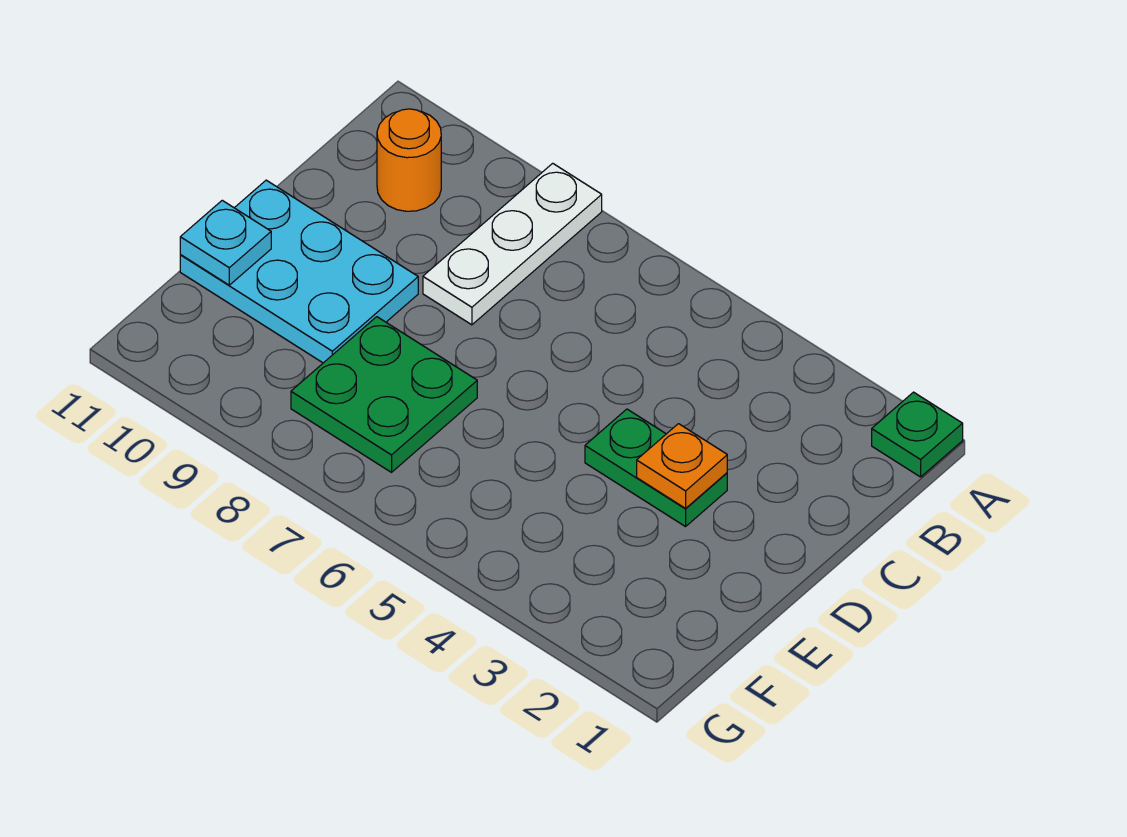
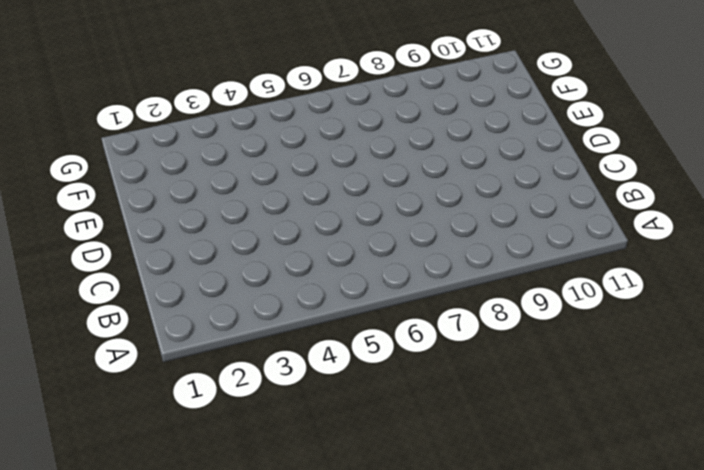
none -> green 1x1 plate [872,392,963,477]
none -> white 1x3 plate [423,163,602,325]

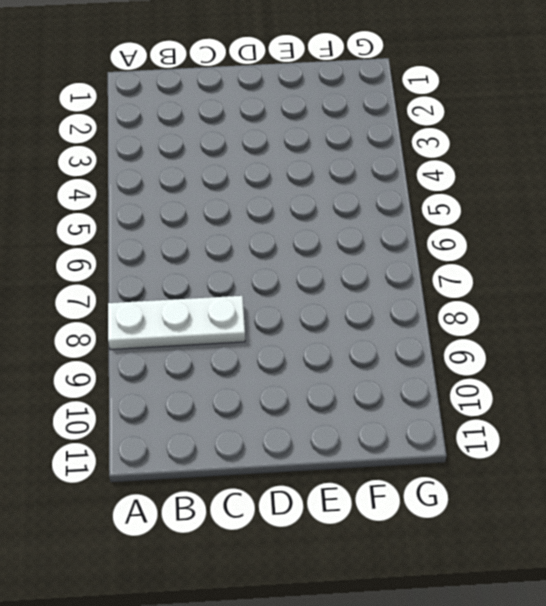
none -> green 1x1 plate [872,392,963,477]
none -> orange 1x1 round brick [377,109,441,211]

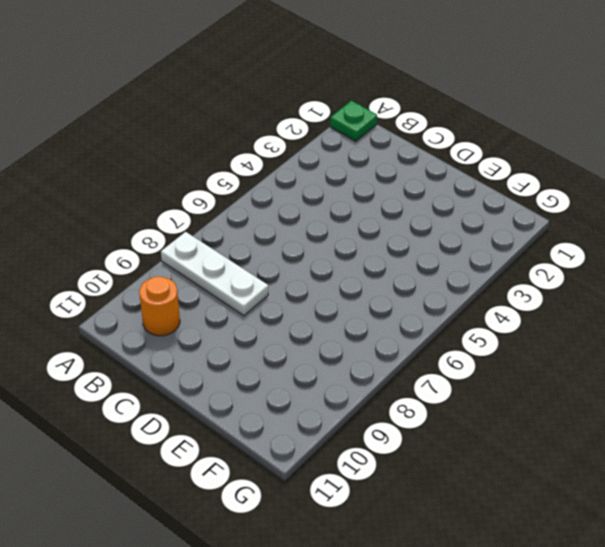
none -> green 1x2 plate [585,409,727,527]
none -> cyan 2x3 plate [180,180,418,363]

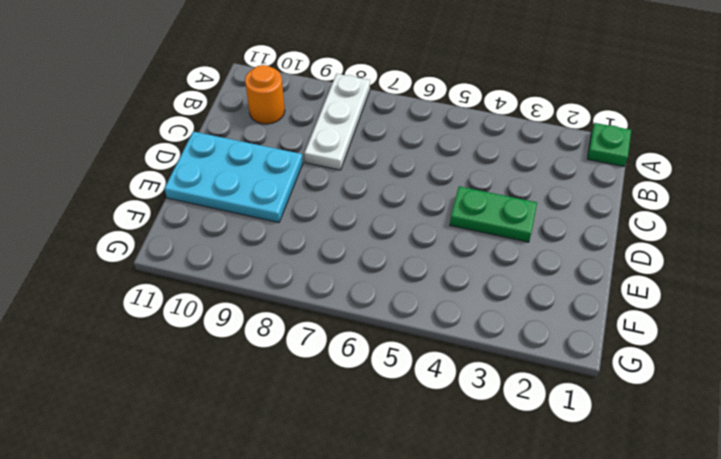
none -> green 2x2 plate [291,317,477,472]
none -> orange 1x1 plate [637,424,727,508]

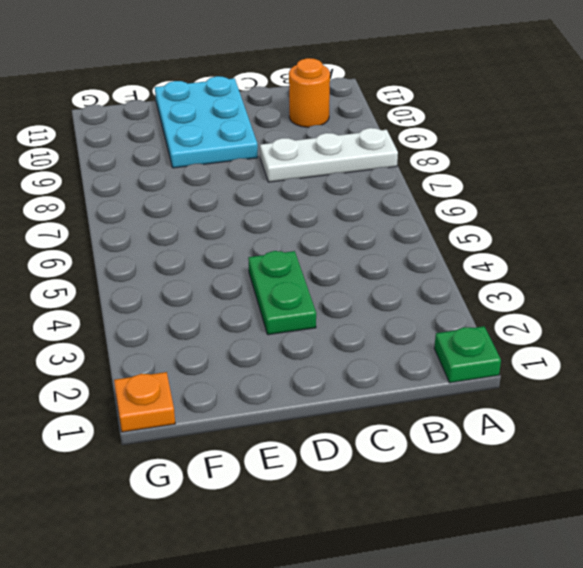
orange 1x1 plate [114,372,175,432] -> orange 1x1 plate moved to [637,424,727,508]
none -> green 2x2 plate [291,317,477,472]
none -> cyan 1x1 plate [180,200,271,285]

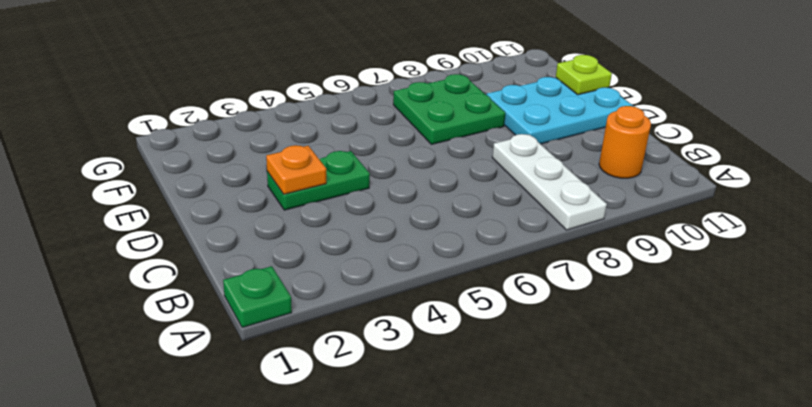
lime 1x1 plate [556,55,612,95] -> cyan 1x1 plate [180,200,271,285]

